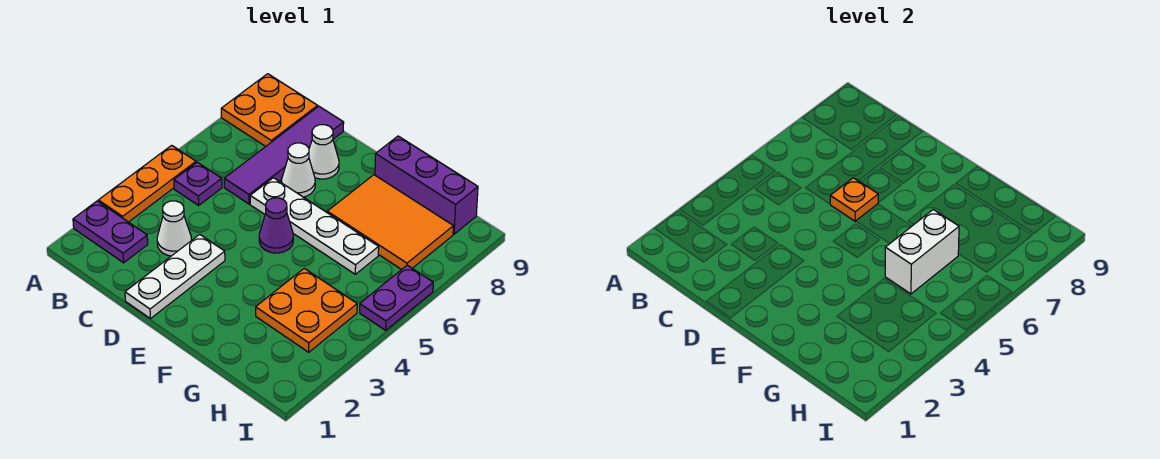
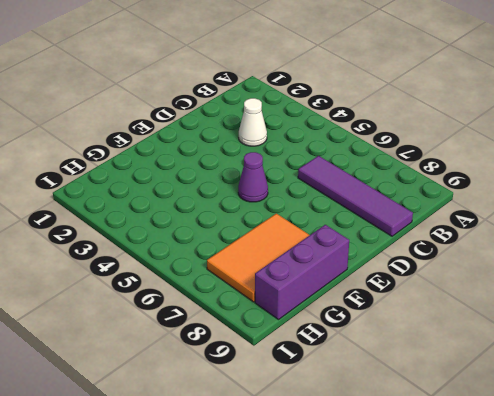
none -> purple 1x2 plate [73,201,148,263]
none -> orange 1x3 plate [98,145,196,222]
none -> orange 2x2 plate [221,74,318,147]

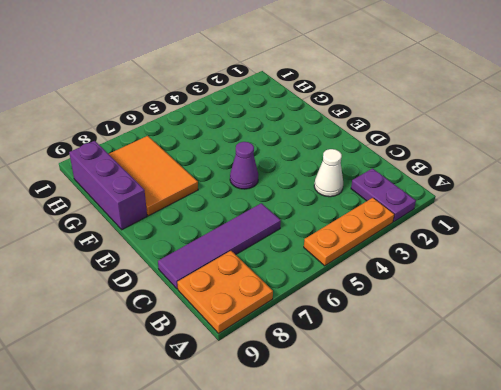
none -> purple 1x1 plate [174,162,222,205]
none -> white 1x3 plate [125,234,225,319]
none -> white 1x4 plate [250,178,379,274]

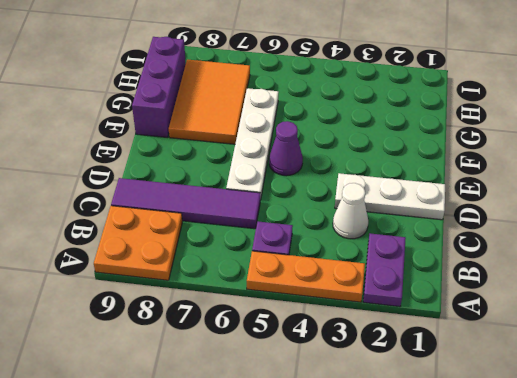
none -> white 1x1 cone [282,143,315,197]
none -> white 1x1 cone [309,125,339,179]
none -> orange 2x2 plate [256,268,357,352]

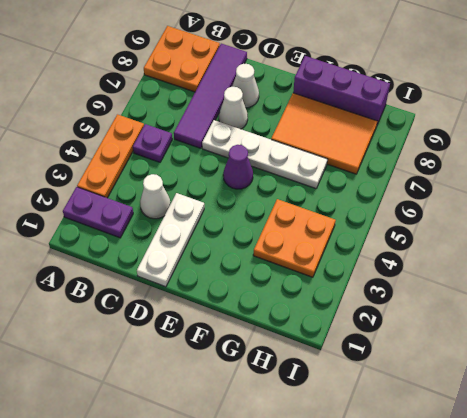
none -> purple 1x2 plate [360,265,433,330]
none -> orange 1x1 plate [830,178,878,221]
none -> white 1x2 brick [885,210,959,294]

